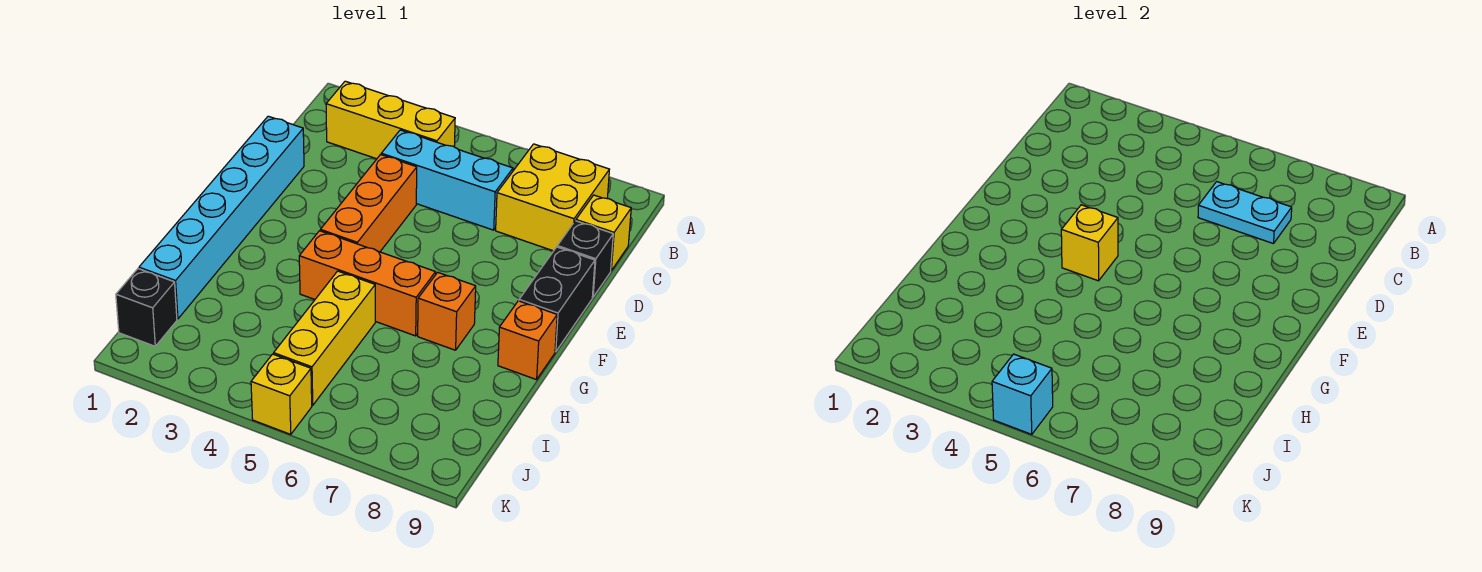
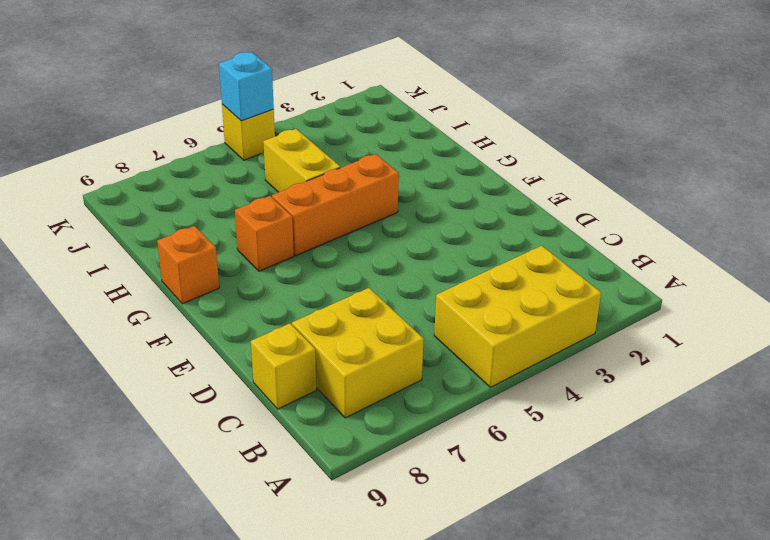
yellow 2x3 brick [434,246,601,387] -> yellow 1x3 brick [326,81,455,159]
yellow 1x2 brick [263,129,340,192] -> yellow 1x3 brick [274,271,375,405]
none -> cyan 1x3 brick [381,130,513,230]
none -> cyan 1x6 brick [139,116,304,319]
none -> orange 1x3 brick [320,155,417,252]

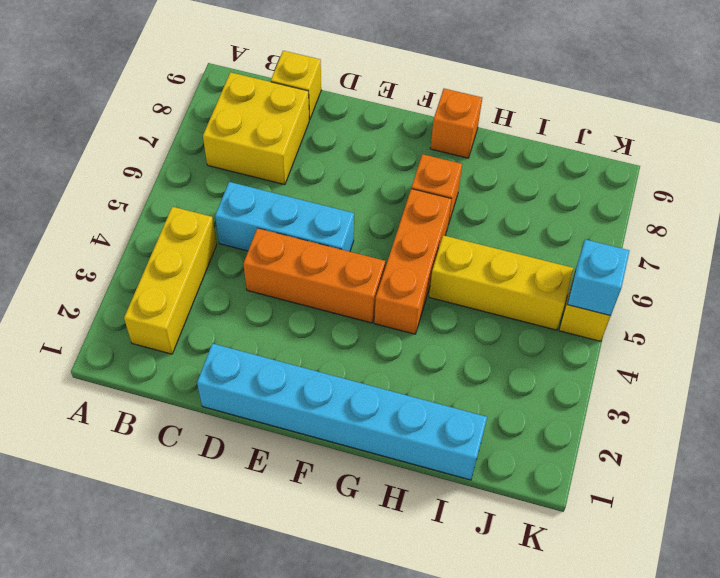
cyan 1x3 brick [215,182,354,252] -> cyan 1x3 brick turned to [381,130,513,230]
none -> black 1x1 brick [557,221,613,297]
none -> black 1x2 brick [519,247,595,352]
none -> black 1x1 brick [116,269,177,346]

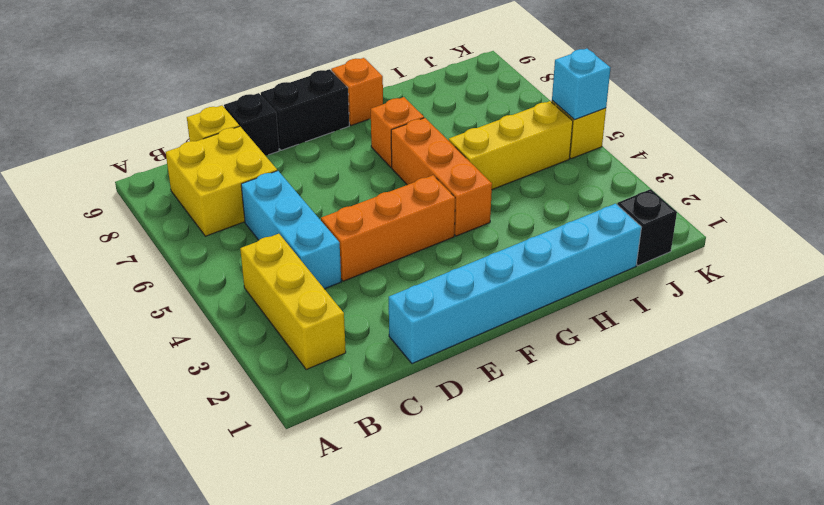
none -> cyan 1x2 plate [1198,182,1292,244]
none -> yellow 1x1 brick [1061,205,1118,281]

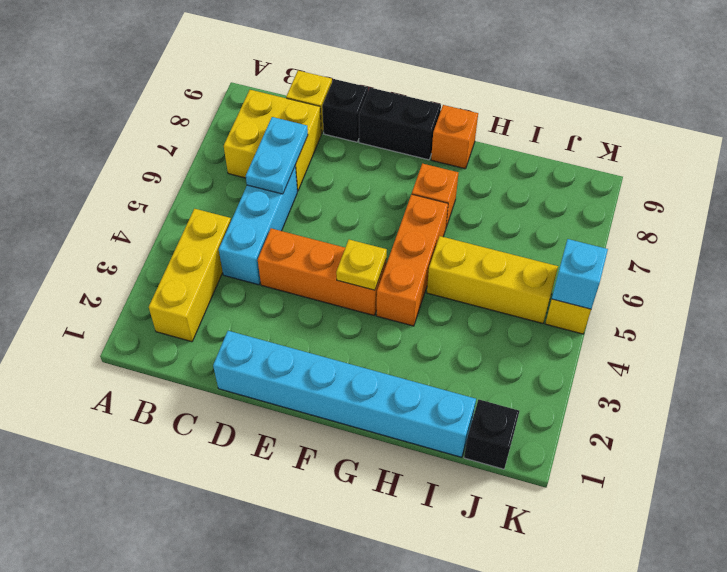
yellow 1x1 plate [336,240,387,290] -> yellow 1x1 brick [1061,205,1118,281]

